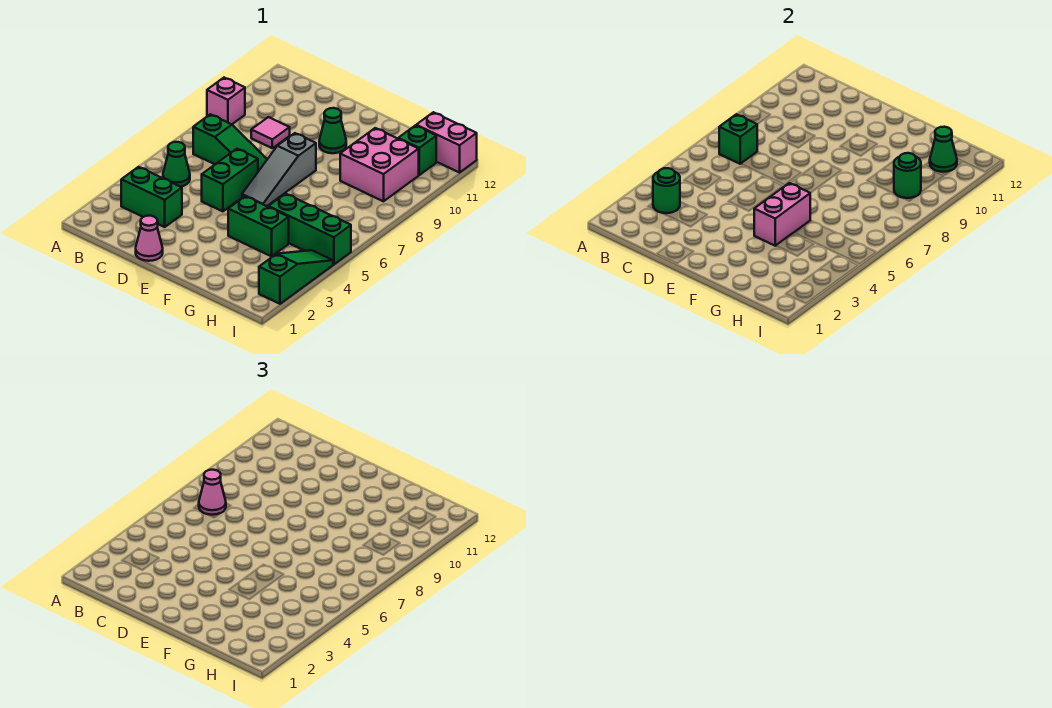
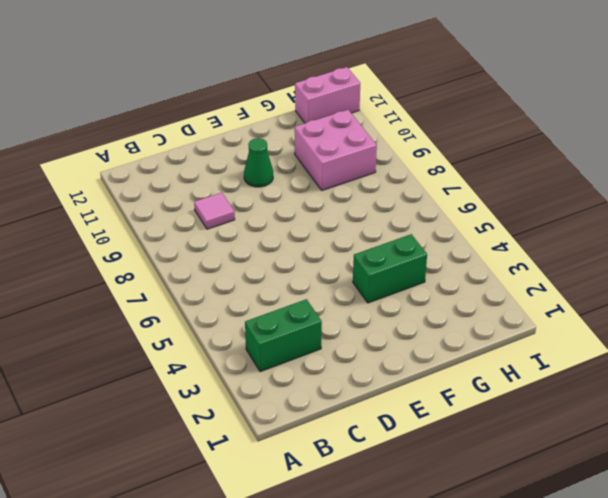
none -> pink 1x1 brick [207,78,245,124]
none -> green 1x1 cone [163,142,190,187]
none -> green 1x3 slope [193,114,267,171]

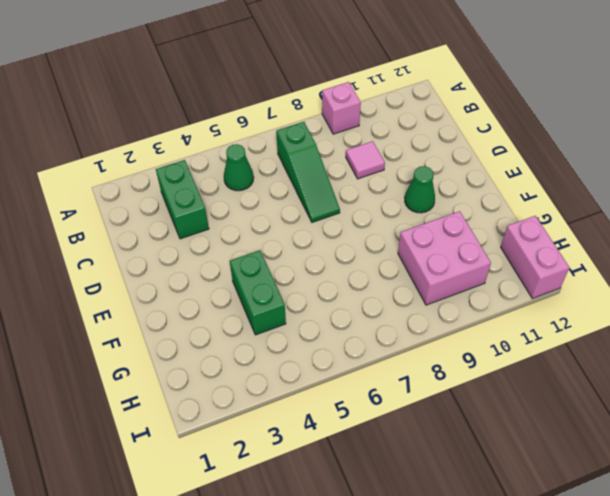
none -> pink 1x1 cone [136,216,163,261]
none -> green 1x2 brick [202,149,258,211]
none -> grey 1x3 slope [242,133,316,206]

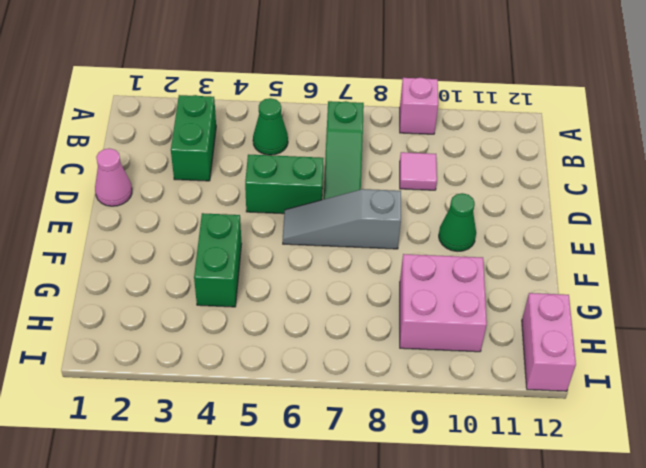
none -> green 1x3 brick [268,194,351,264]
none -> green 1x1 brick [398,125,436,175]
none -> green 1x3 slope [259,250,333,304]

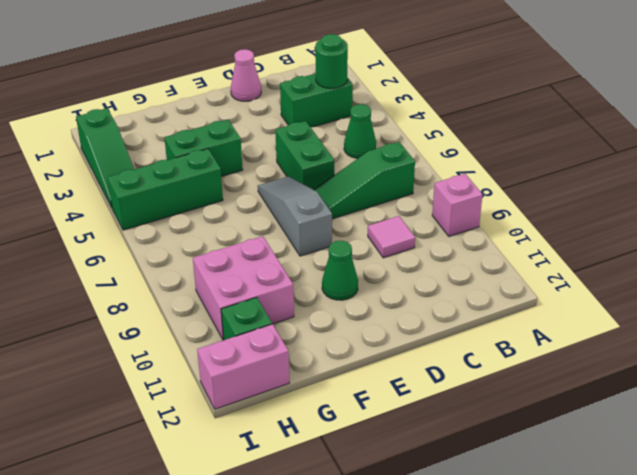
none -> green 1x1 brick [719,114,757,164]
none -> pink 1x2 brick [754,183,810,246]
none -> green 1x1 round brick [894,153,921,198]

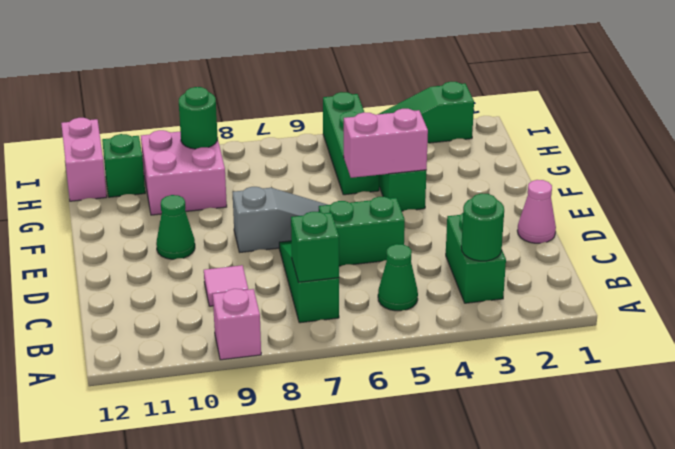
none -> green 1x1 cone [930,127,957,172]
none -> pink 1x1 cone [199,470,226,515]

